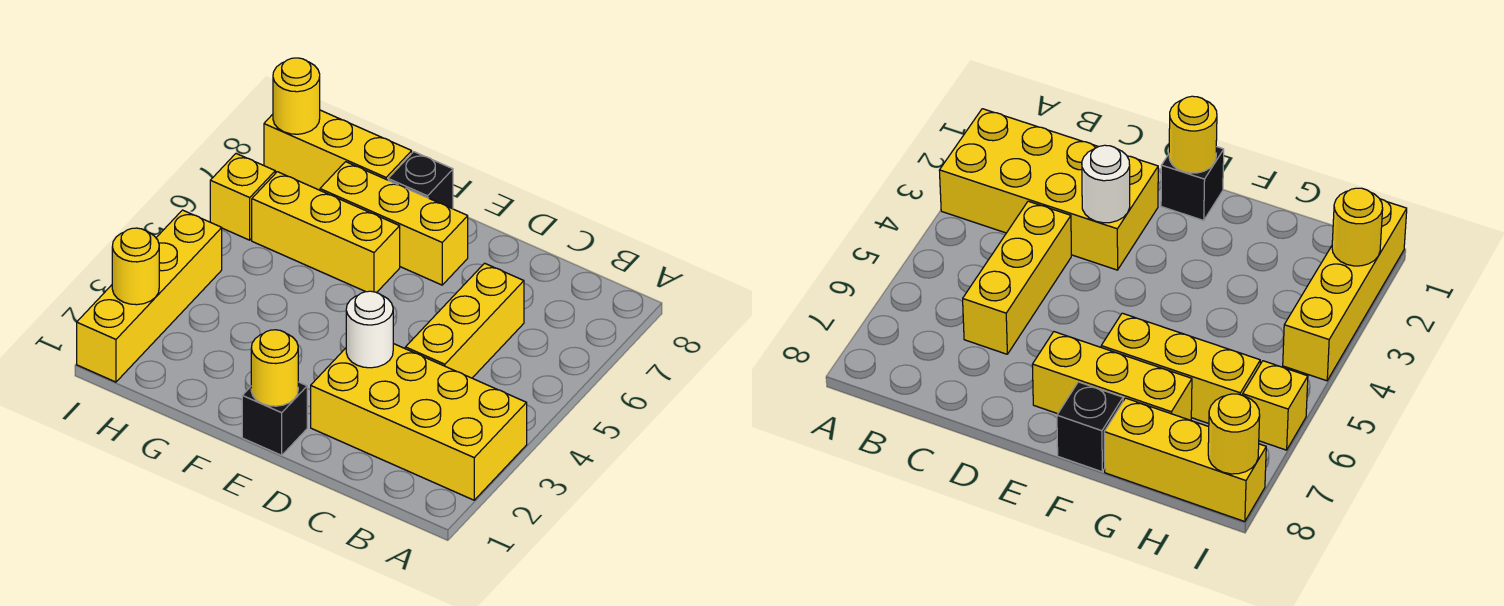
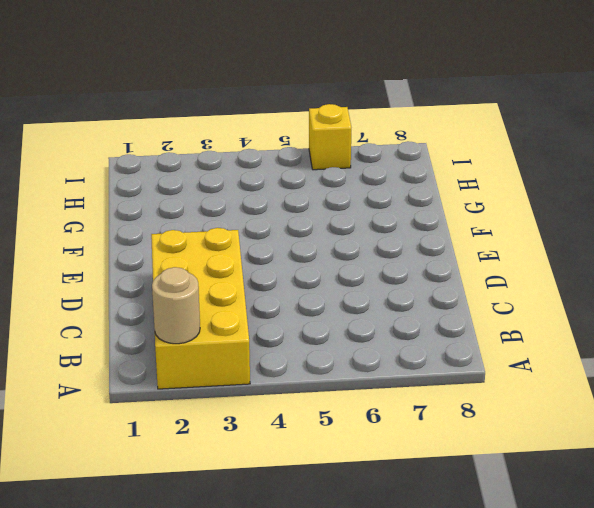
tan 1x1 round brick [152,267,200,344] -> none
none -> yellow 1x3 brick [405,263,524,378]
none -> black 1x1 brick [242,382,307,455]
none -> yellow 1x3 brick [320,162,468,285]

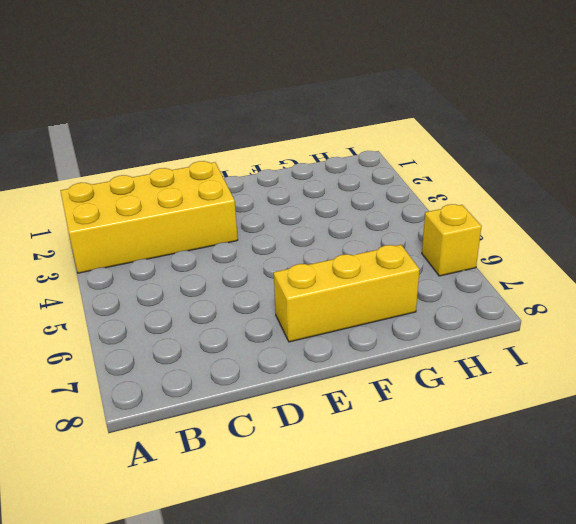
none -> yellow 1x3 brick [405,263,524,378]
none -> black 1x1 brick [242,382,307,455]
none -> yellow 1x3 brick [252,172,400,293]

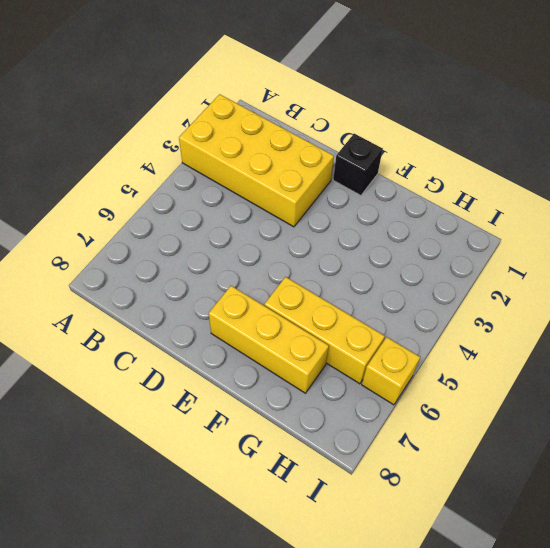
none -> yellow 1x3 brick [405,263,524,378]
none -> black 1x1 brick [388,152,453,209]
none -> yellow 1x3 brick [264,110,412,190]

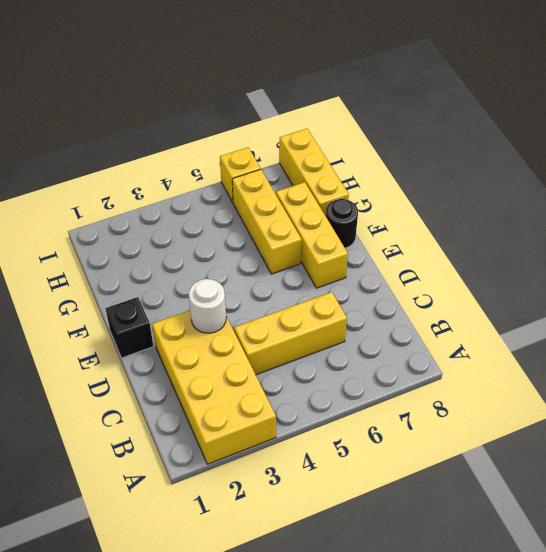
black 1x1 round brick [326,199,358,248] -> black 1x1 brick [388,152,453,209]
none -> yellow 1x4 brick [77,210,222,382]
none -> yellow 1x1 round brick [251,330,298,406]
none -> yellow 1x1 round brick [112,228,159,305]

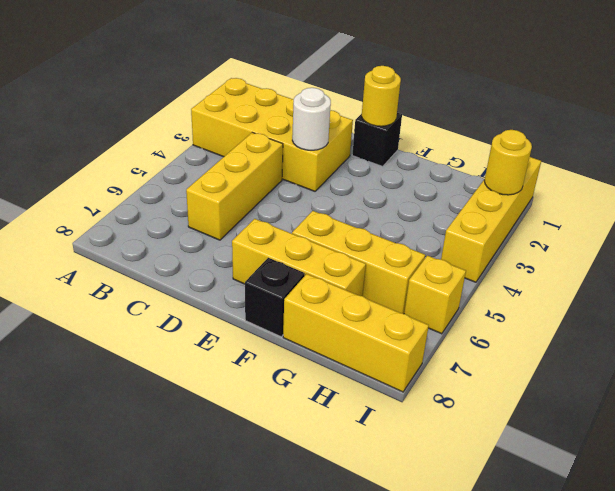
none -> yellow 1x1 round brick [273,58,320,134]

